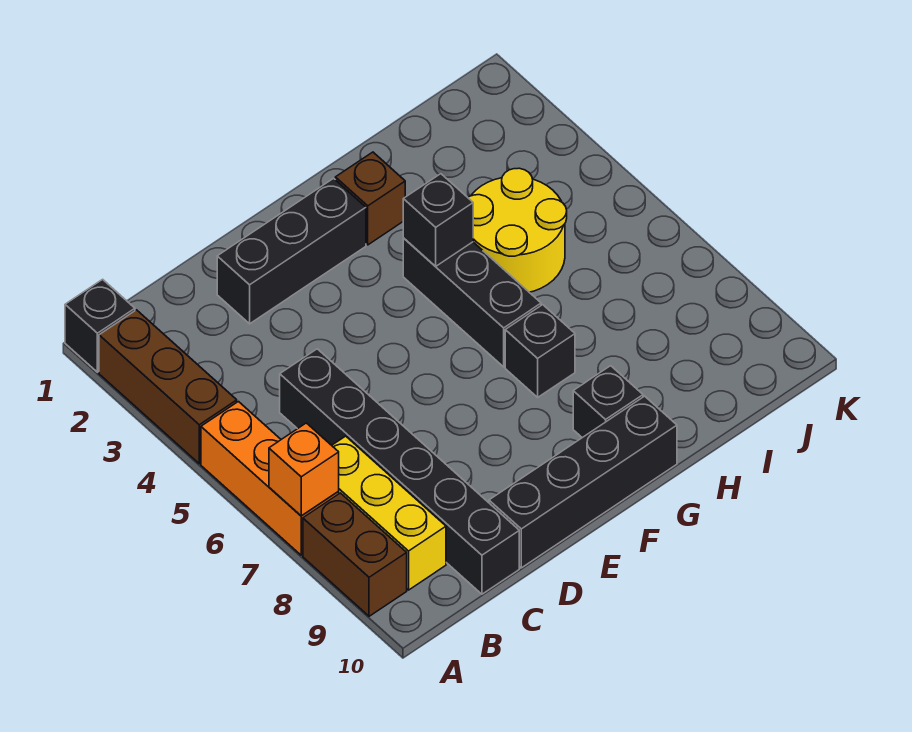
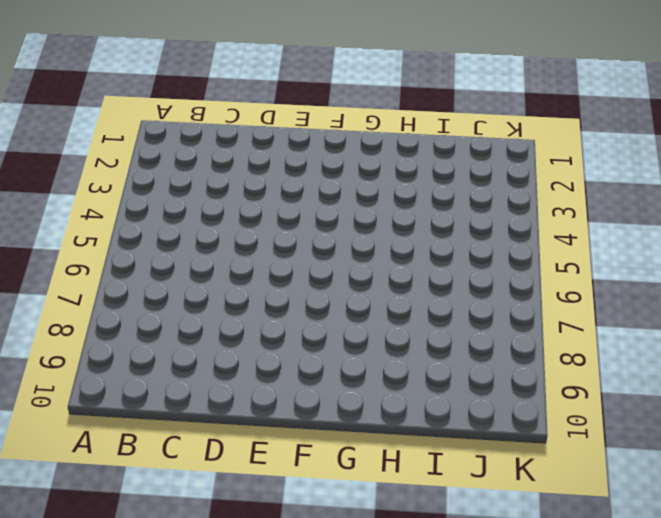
none -> black 1x1 brick [65,279,135,372]
none -> brown 1x3 brick [99,310,237,464]
none -> orange 1x3 brick [201,402,339,555]

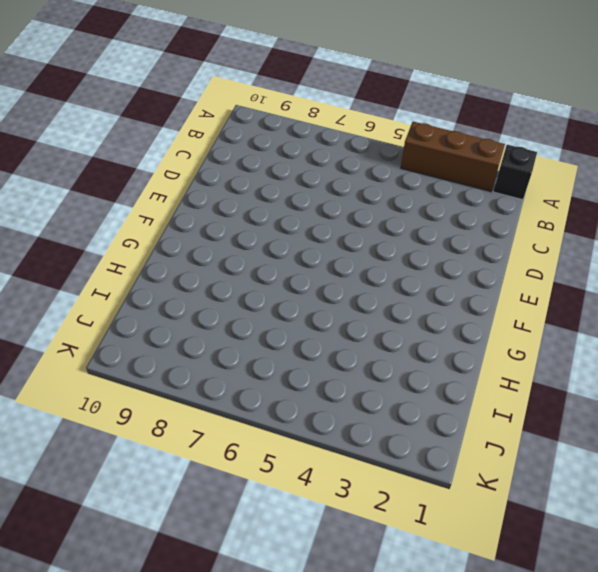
none -> orange 1x3 brick [201,402,339,555]
none -> brown 1x2 brick [303,493,407,616]
none -> yellow 1x3 brick [332,436,446,590]

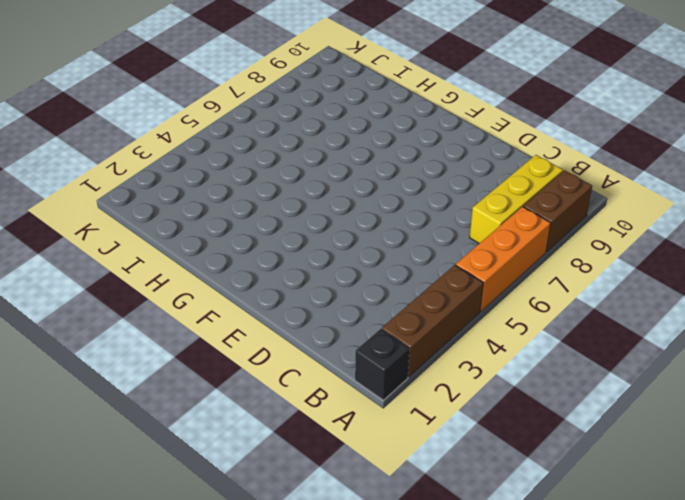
none -> black 1x6 brick [280,349,519,594]
none -> black 1x3 brick [217,178,366,324]
none -> black 1x4 brick [489,396,677,568]

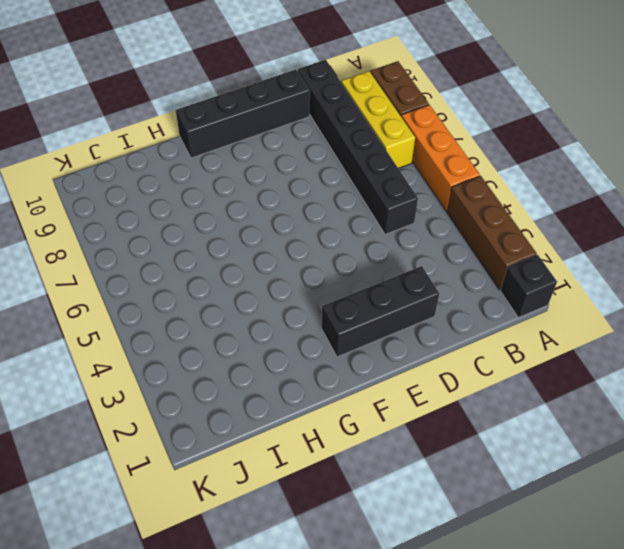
none -> brown 1x1 brick [335,152,405,245]
none -> black 1x3 brick [403,238,541,367]
none -> black 1x1 brick [505,305,575,397]

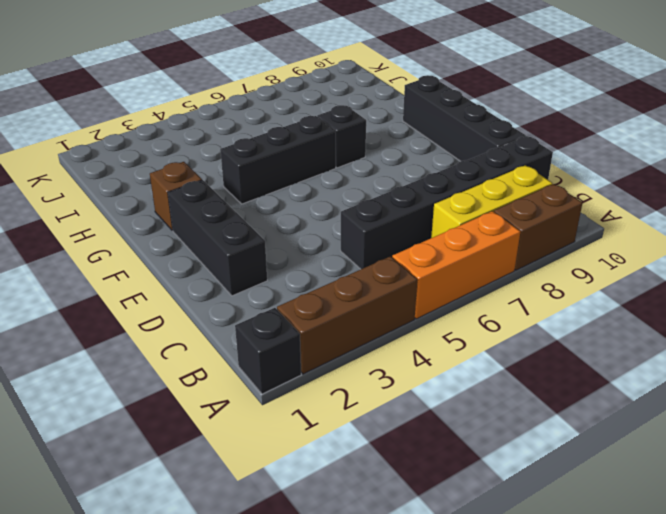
none -> black 1x1 brick [573,366,643,438]
none -> yellow 2x2 round brick [468,168,567,292]
none -> orange 1x1 brick [269,423,339,516]

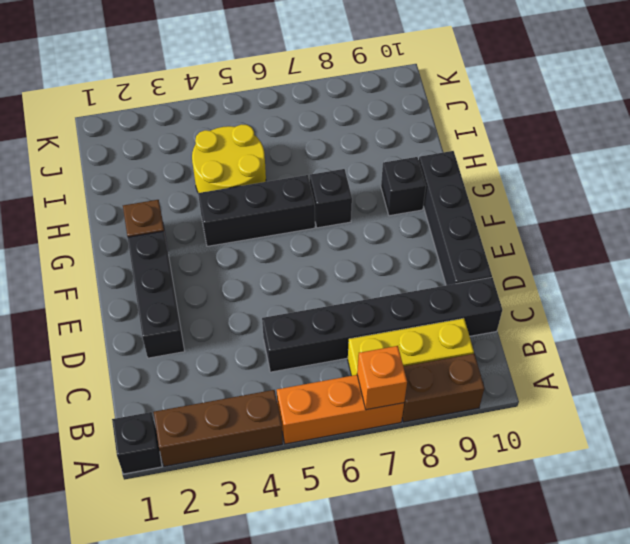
none -> black 1x1 brick [403,174,473,266]

